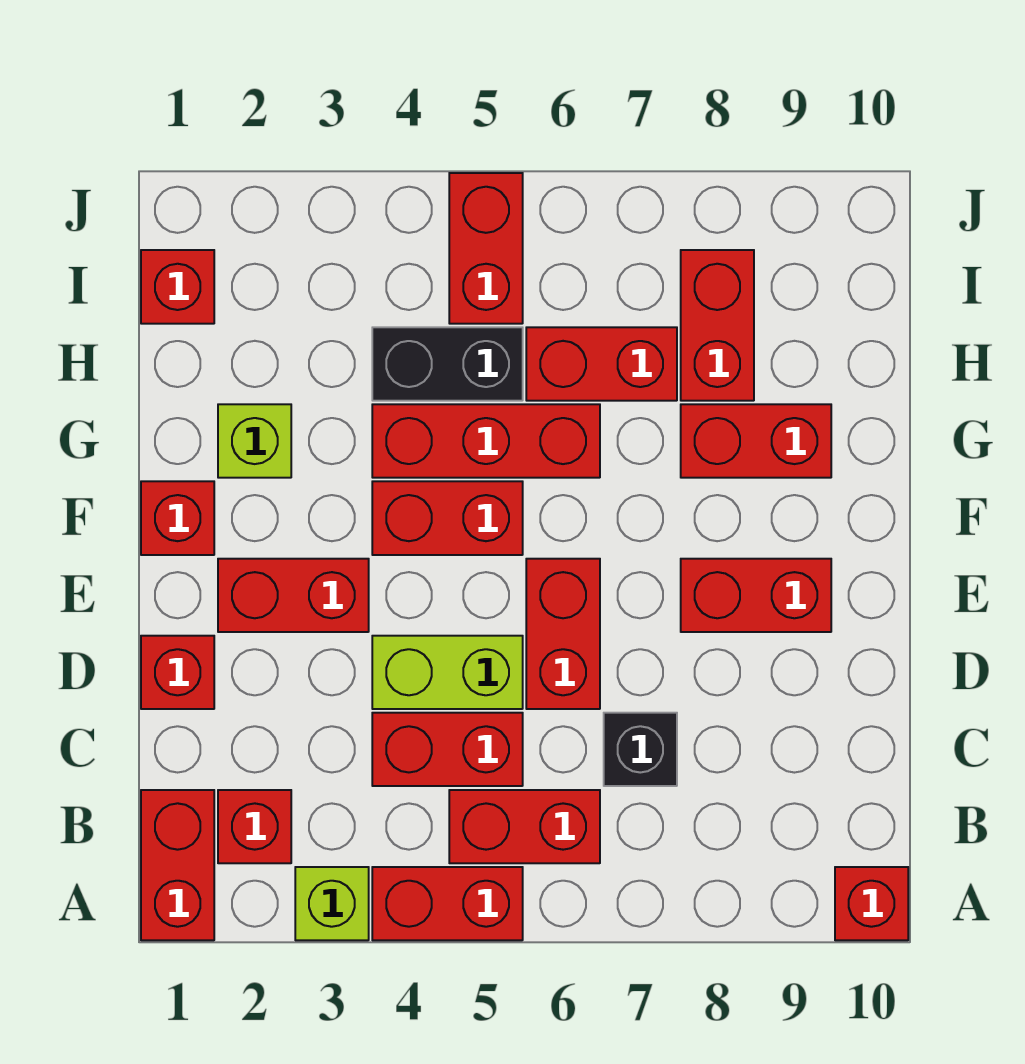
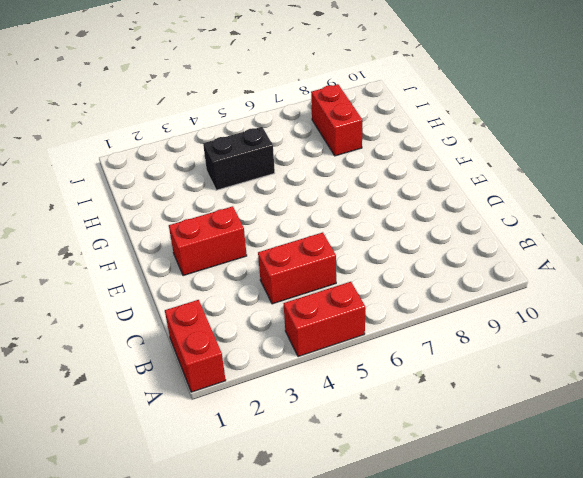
none -> lime 1x1 brick [295,867,369,940]
none -> red 1x1 brick [835,867,908,940]
none -> red 1x1 brick [218,790,291,863]

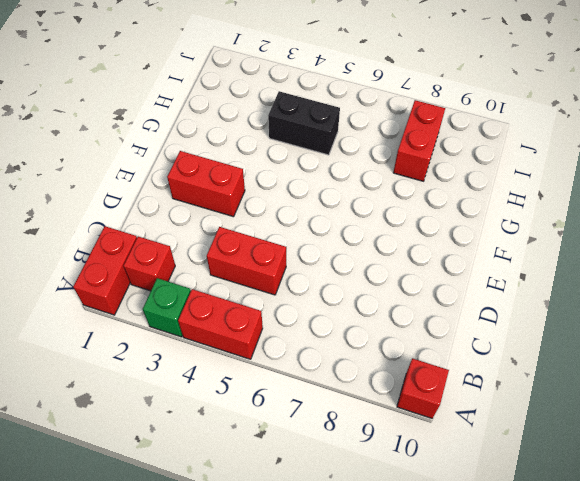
green 1x1 brick [143,278,191,337] -> lime 1x1 brick [295,867,369,940]
none -> red 1x2 brick [449,790,600,863]
none -> black 1x1 brick [604,713,677,786]
none -> red 1x1 brick [141,636,214,709]

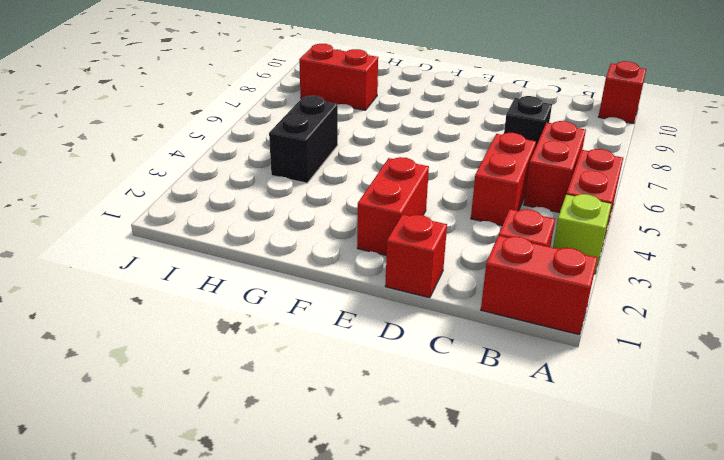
none -> lime 1x2 brick [372,636,523,709]
none -> red 1x2 brick [526,559,600,709]
none -> red 1x2 brick [681,559,831,632]

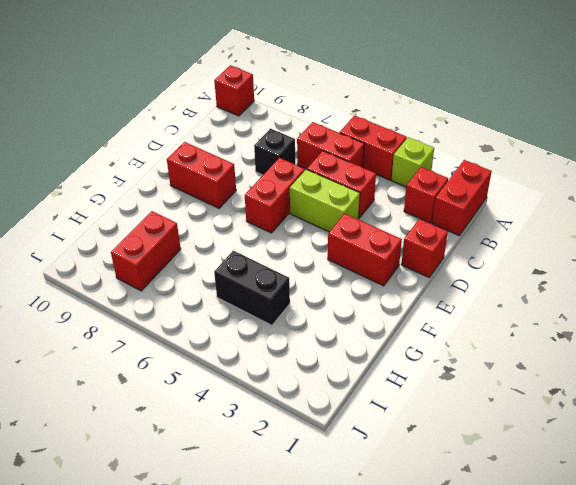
none -> red 1x1 brick [141,481,214,555]
none -> red 1x2 brick [372,481,523,555]
none -> lime 1x1 brick [218,404,291,478]

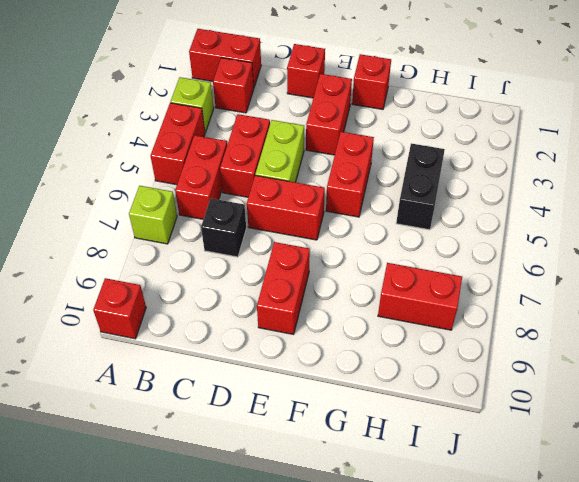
lime 1x1 brick [129,186,177,244] -> lime 1x1 brick moved to [218,404,291,478]
none -> red 1x3 brick [372,404,600,478]
none -> red 1x2 brick [681,404,831,478]
none -> red 1x2 brick [526,327,677,401]

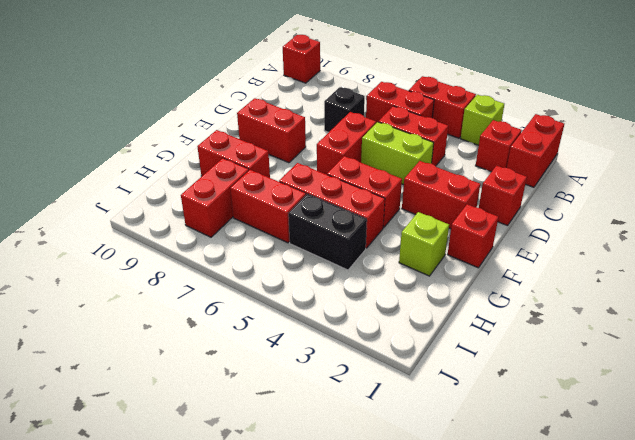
none -> red 1x1 brick [141,250,214,324]
none -> red 1x2 brick [449,173,523,324]

